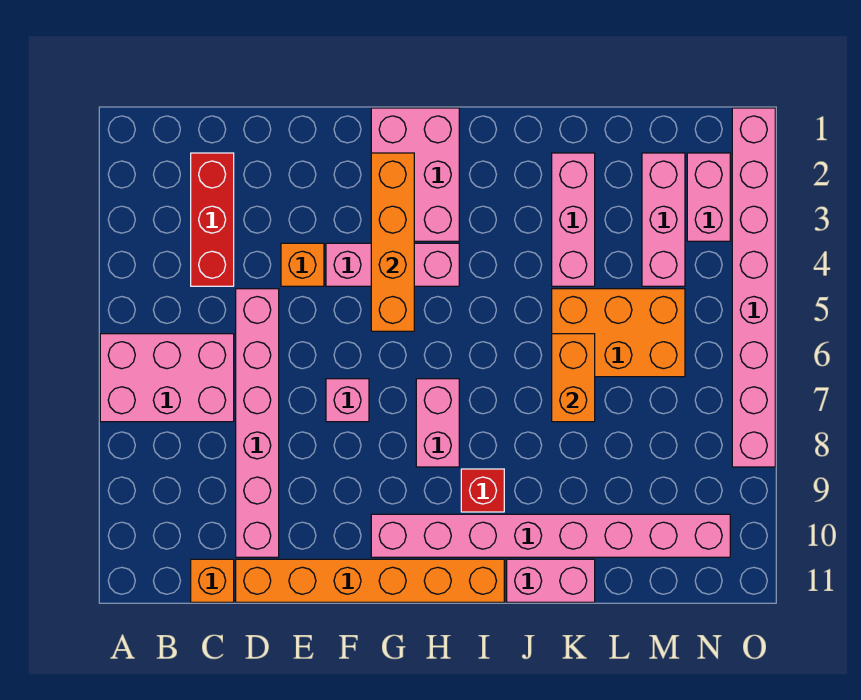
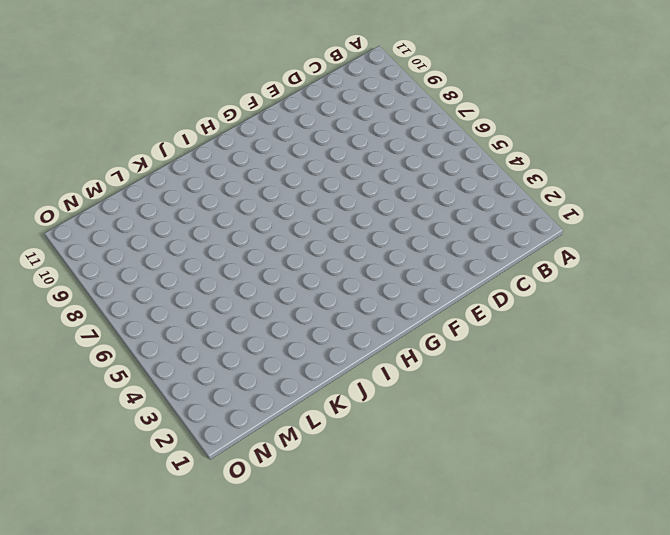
none -> pink 2x3 brick [100,334,234,422]
none -> red 1x3 brick [191,153,234,286]
none -> orange 1x1 brick [191,559,234,602]

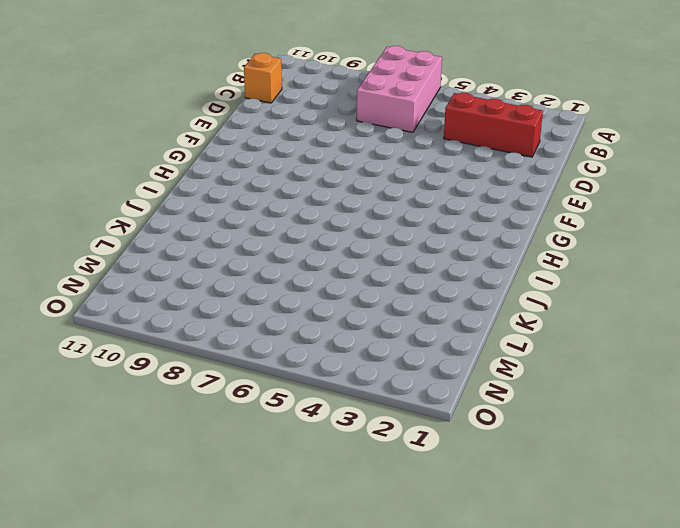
none -> pink 1x6 brick [236,289,279,557]
none -> orange 1x6 brick [236,559,504,602]
none -> orange 1x1 brick [281,243,324,286]

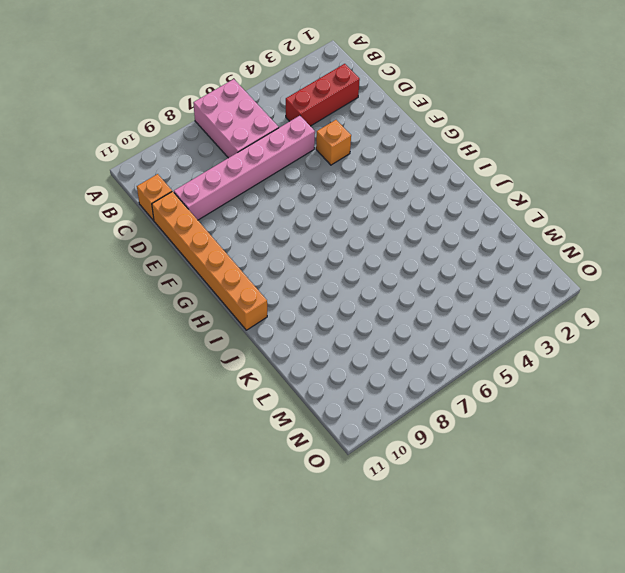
none -> pink 1x3 brick [326,243,459,286]
none -> pink 1x1 brick [326,379,369,422]
none -> pink 2x3 brick [371,108,459,241]

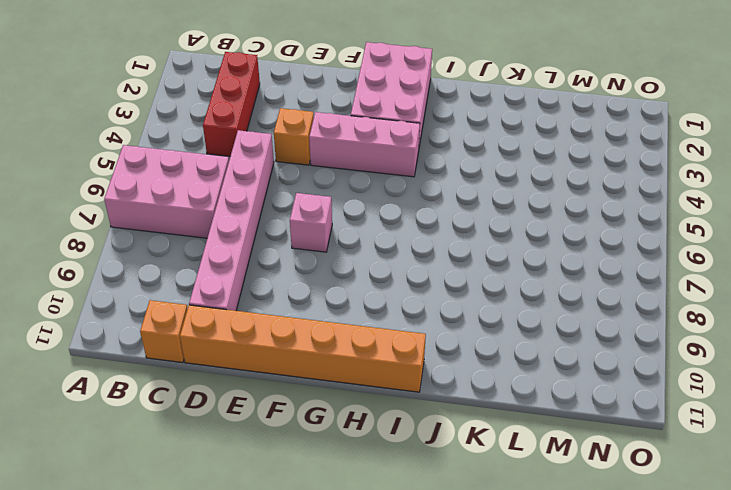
none -> pink 1x8 brick [371,514,730,557]
none -> pink 1x2 brick [416,379,459,467]
none -> red 1x1 brick [461,469,504,512]

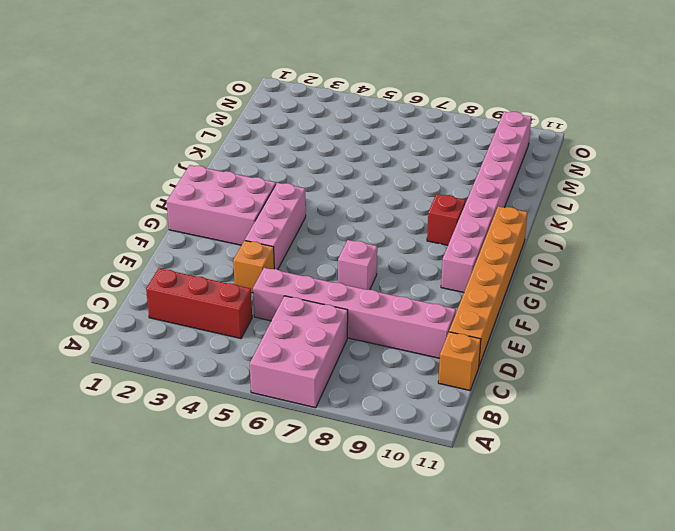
none -> pink 1x2 brick [416,379,459,467]
none -> pink 1x2 brick [507,559,595,602]
none -> pink 1x3 brick [552,153,595,286]

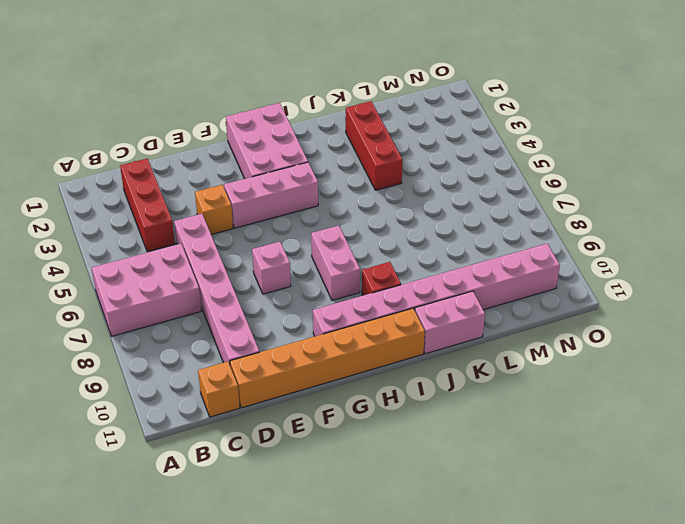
red 1x3 brick [346,101,403,190] -> pink 1x3 brick [552,153,595,286]
none -> orange 2x3 brick [552,289,685,377]
none -> pink 1x3 brick [642,153,685,286]
none -> pink 1x2 brick [687,153,730,241]

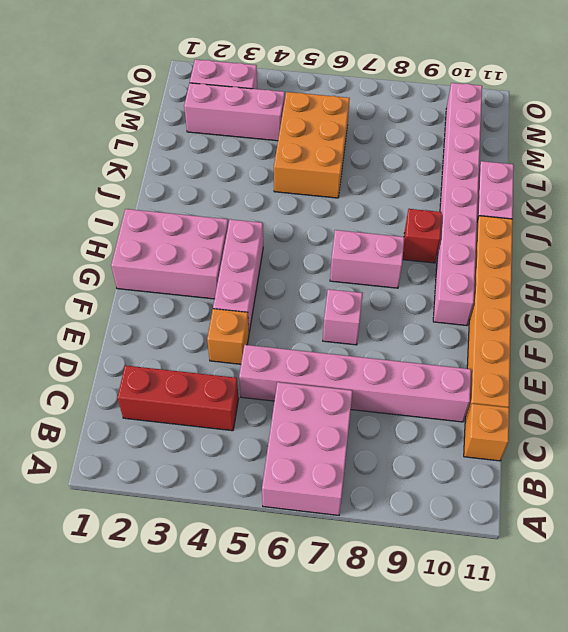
none -> pink 1x3 brick [552,153,595,286]
none -> pink 1x8 brick [732,108,775,467]
none -> orange 1x4 brick [371,153,414,331]

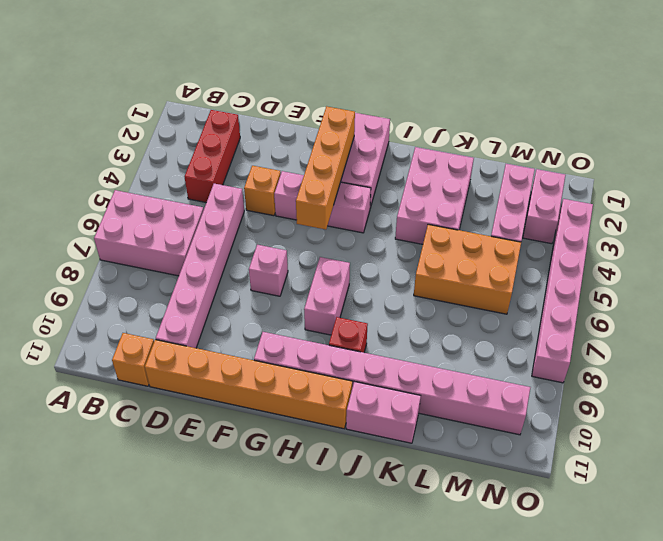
pink 2x3 brick [395,147,474,244] -> pink 1x3 brick [552,153,595,286]
pink 1x6 brick [532,199,593,383] -> pink 1x8 brick [732,108,775,467]
none -> orange 1x2 brick [552,334,595,422]

